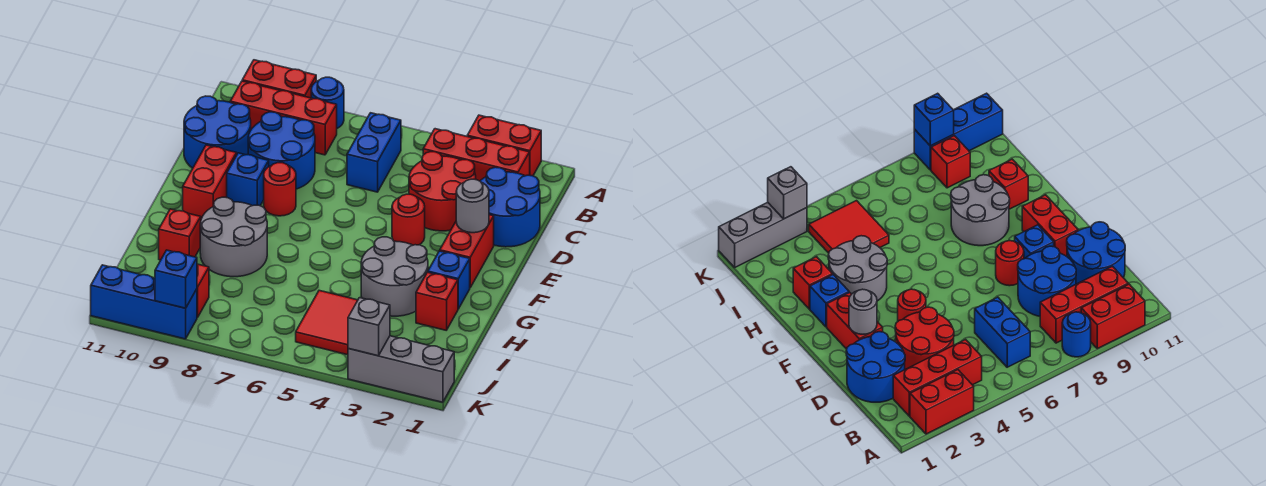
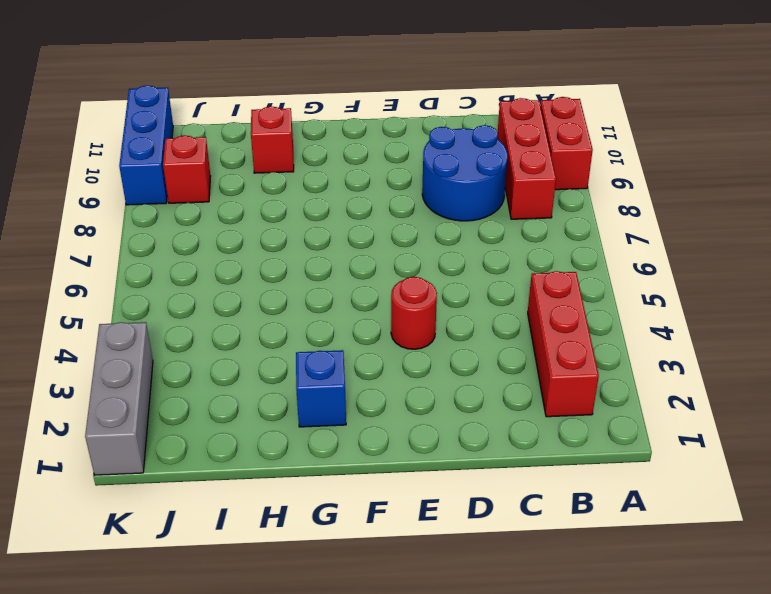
none -> red 1x2 brick [467,115,541,176]
none -> blue 1x1 round brick [311,77,344,128]
none -> blue 1x2 brick [347,113,401,192]

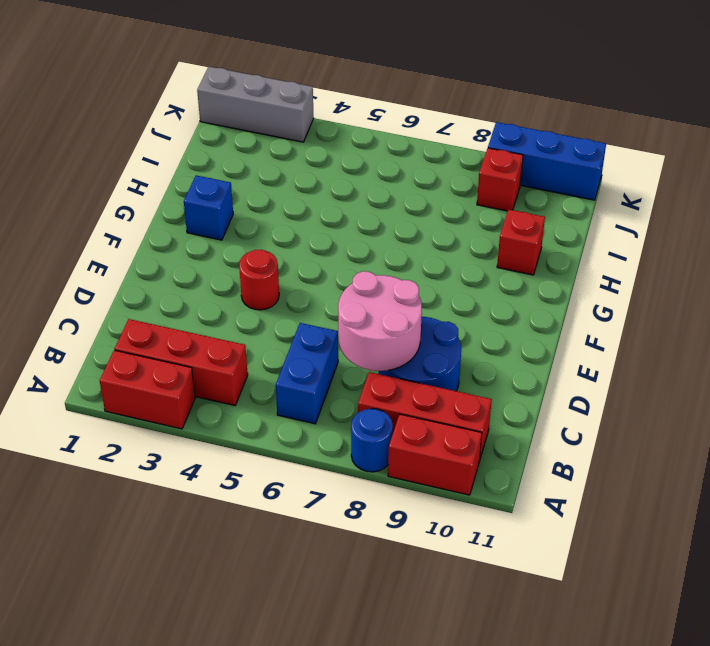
pink 2x2 round brick [338,271,422,371] -> none
none -> blue 2x2 round brick [480,167,540,247]
none -> red 2x2 round brick [409,152,476,231]
none -> blue 2x2 round brick [184,96,251,168]

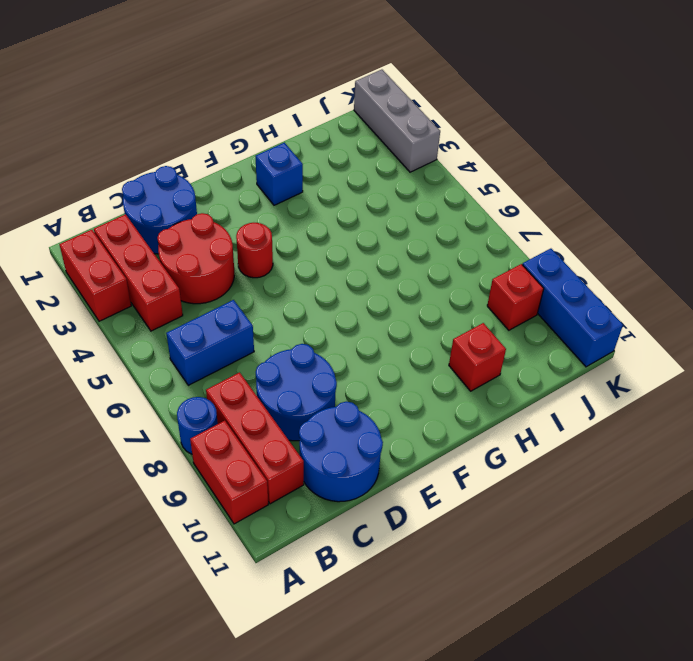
none -> red 1x2 brick [440,215,494,287]
none -> red 1x1 round brick [264,163,296,216]
none -> blue 1x1 brick [227,153,269,206]

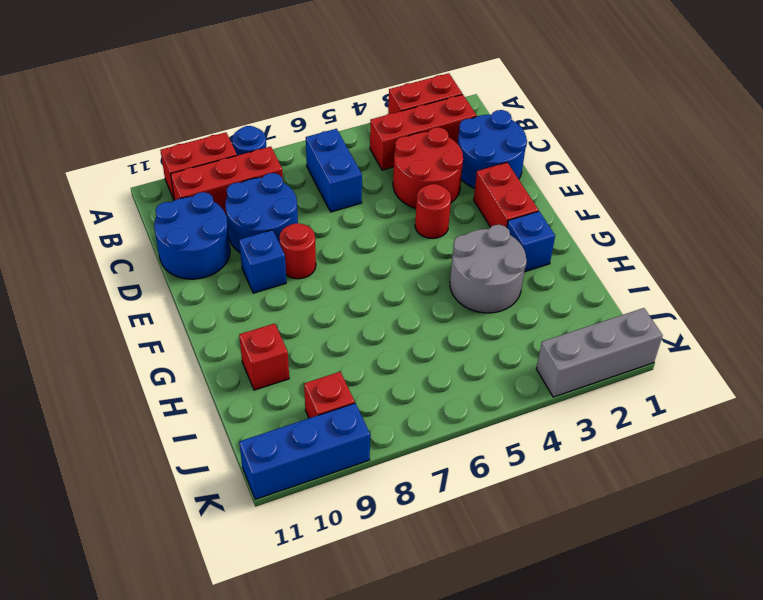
none -> red 1x2 brick [183,145,237,219]
none -> grey 2x2 round brick [200,197,267,277]
none -> red 1x1 brick [416,272,458,330]

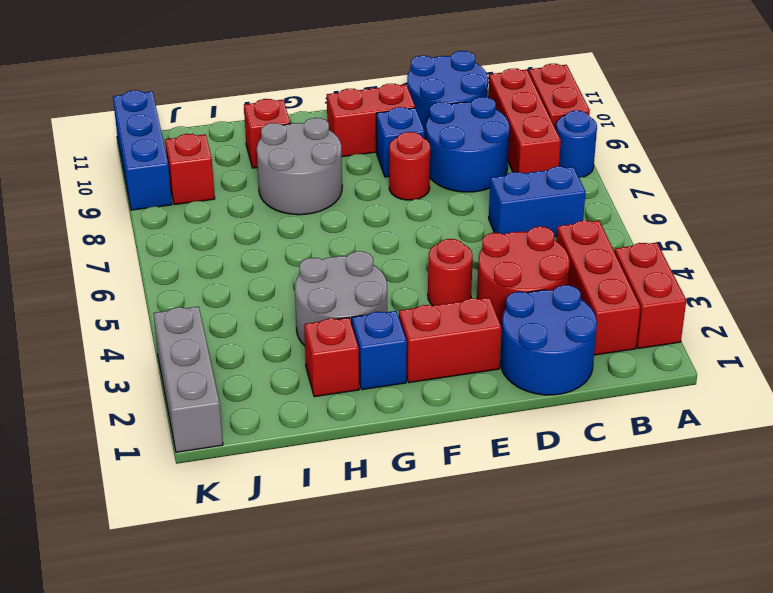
none -> red 2x2 tile [296,291,358,355]
none -> grey 1x1 round brick [456,179,489,233]
none -> grey 1x1 brick [348,298,390,356]

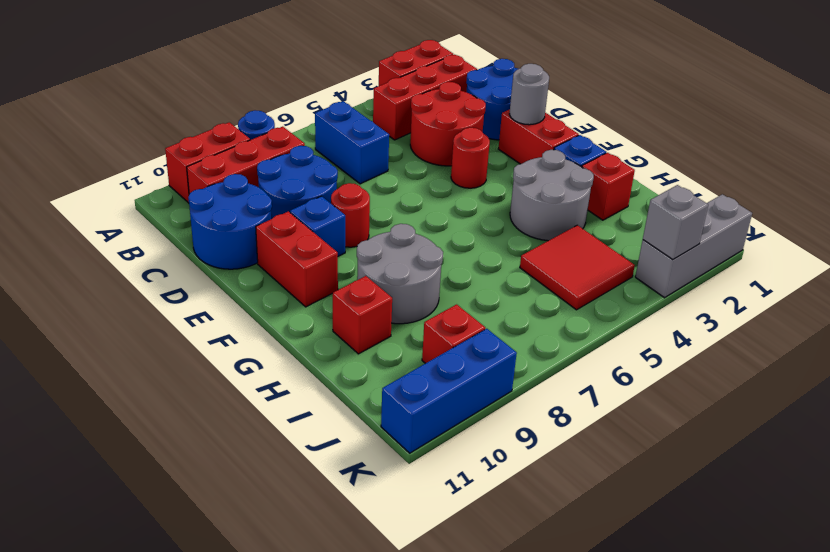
none -> blue 1x1 brick [155,250,197,308]

